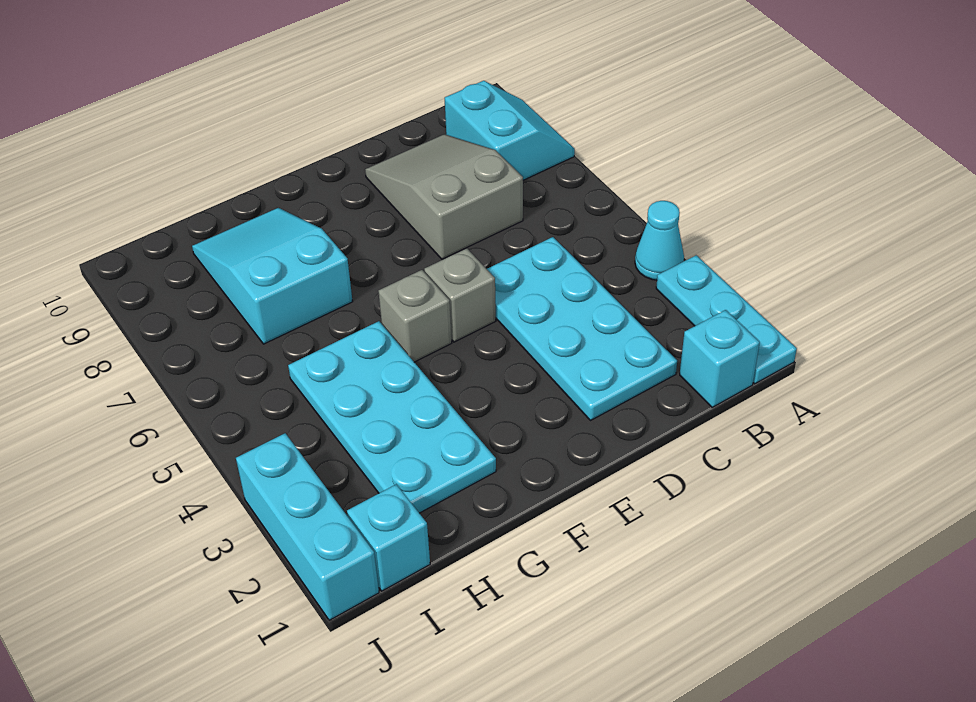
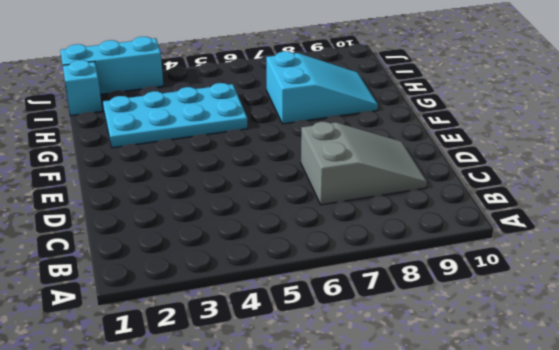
none -> cyan 1x3 plate [656,255,797,384]
none -> cyan 1x1 cone [635,201,684,280]
none -> cyan 2x2 slope [445,81,575,180]

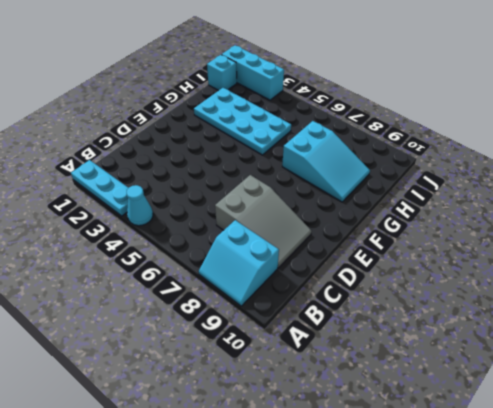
none -> cyan 1x1 brick [680,310,760,408]
none -> cyan 2x4 plate [487,237,677,421]
none -> grey 1x1 brick [424,248,496,342]

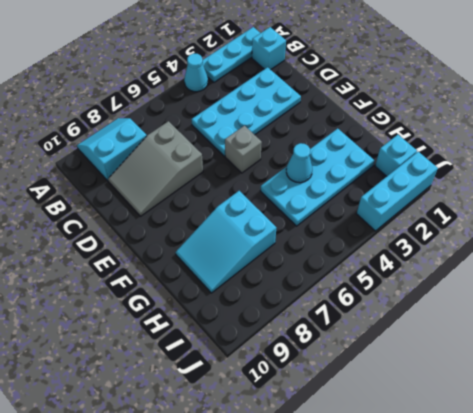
cyan 1x1 cone [286,143,312,183] -> none
none -> grey 1x1 brick [378,270,452,362]

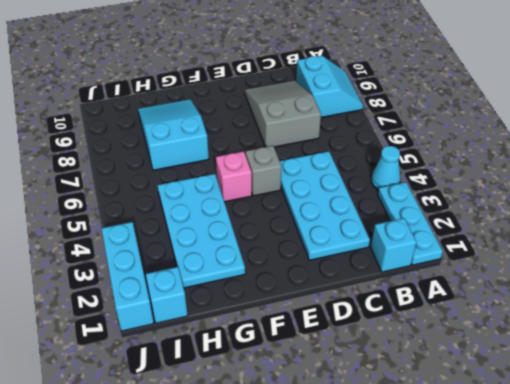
pink 1x1 brick [216,151,252,202] -> grey 1x1 brick [378,270,452,362]

